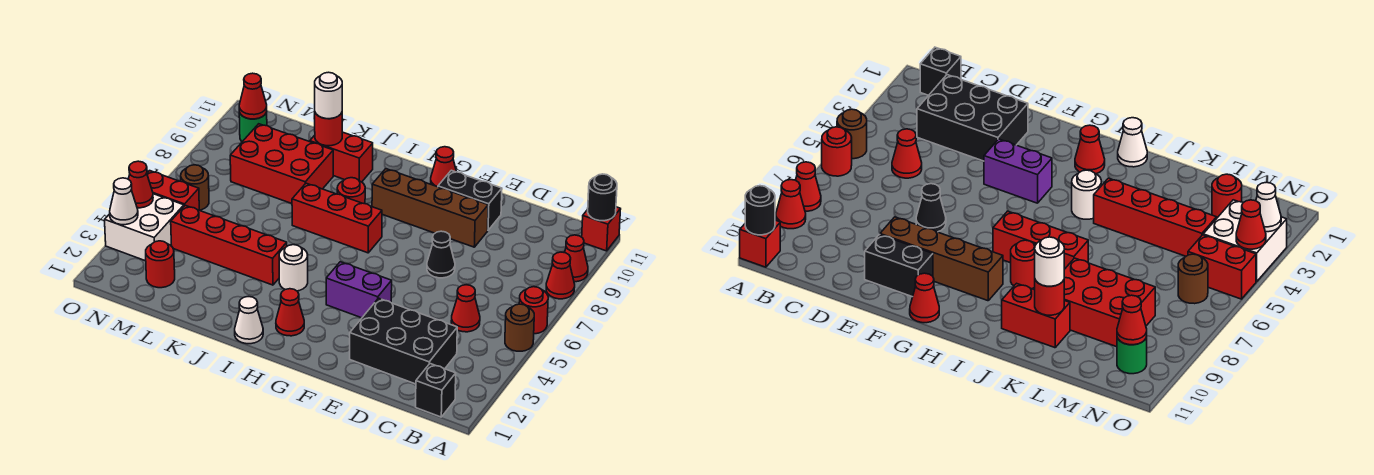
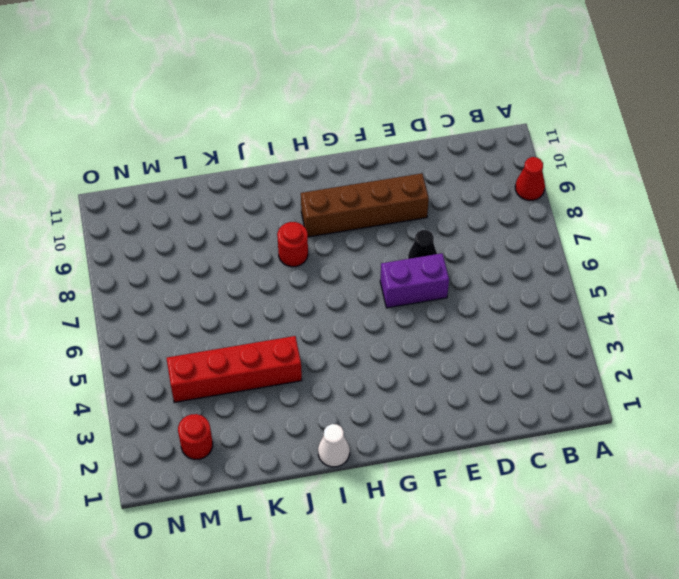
purple 1x2 brick [380,253,449,308] -> purple 1x2 brick moved to [326,262,392,318]
none -> brown 1x1 round brick [505,304,534,351]
none -> red 1x1 round brick [519,287,548,334]
none -> red 1x1 cone [546,252,575,299]
none -> red 1x1 brick [582,207,621,251]

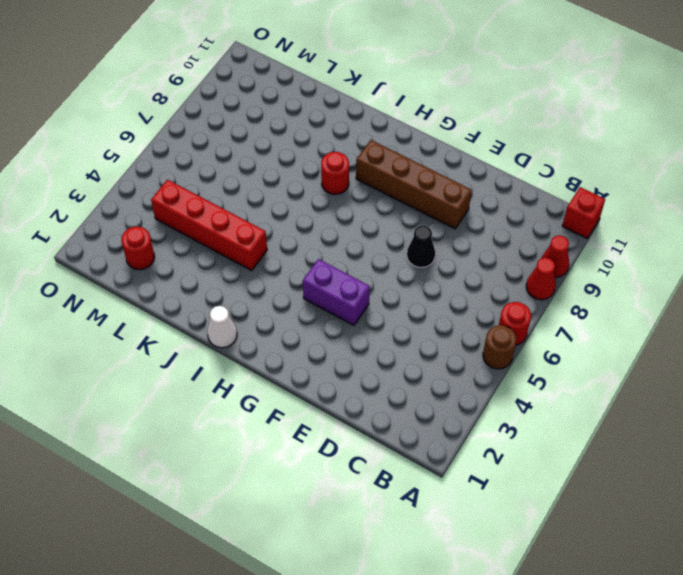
none -> black 1x1 brick [416,364,456,417]
none -> black 2x3 brick [350,298,457,384]
none -> red 1x1 cone [451,285,480,332]
none -> black 1x2 brick [438,170,502,230]

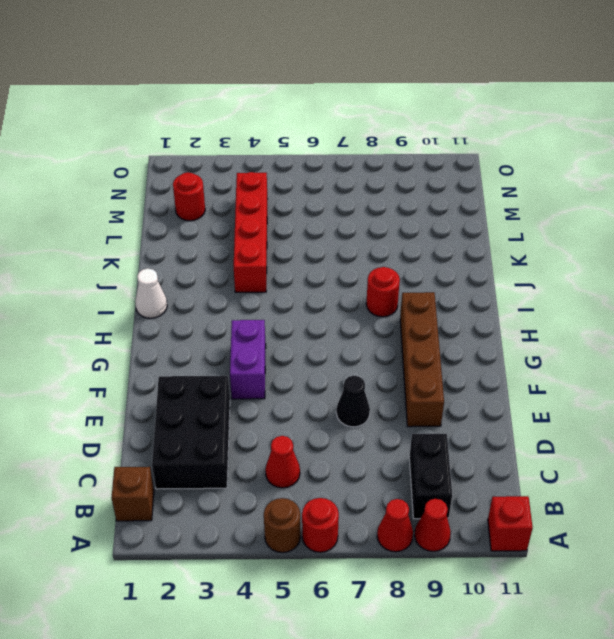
brown 1x1 brick [112,467,154,521] -> black 1x1 brick [416,364,456,417]
black 1x2 brick [409,434,452,519] -> black 1x2 brick moved to [438,170,502,230]
none -> red 1x1 cone [431,147,456,187]
none -> red 1x1 cone [276,289,304,336]
none -> red 1x3 brick [292,183,382,253]
none -> white 1x1 round brick [279,245,308,291]

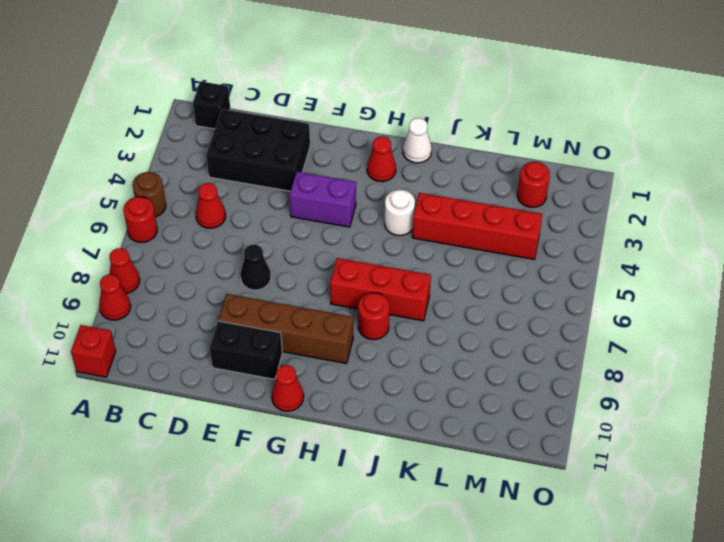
none -> red 1x2 brick [310,132,373,182]
none -> red 2x3 brick [230,124,333,204]
none -> white 2x2 brick [105,194,184,261]
none -> red 1x2 brick [147,171,199,210]

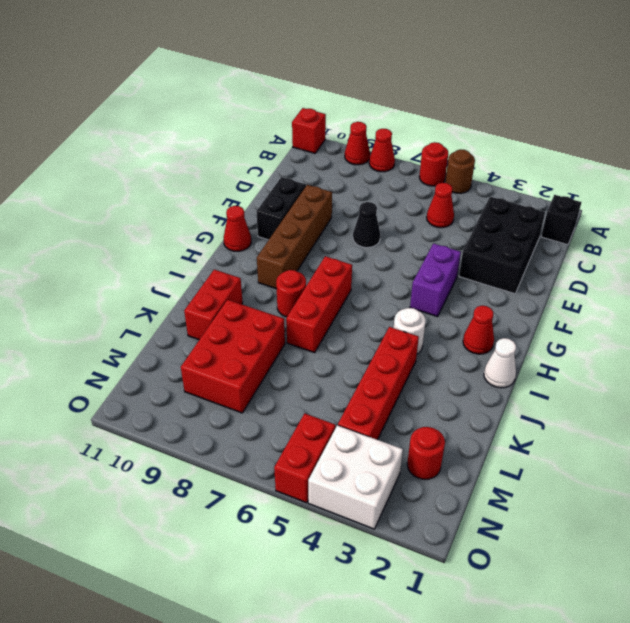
none -> brown 1x1 round brick [181,165,209,210]
none -> green 1x1 round brick [239,112,267,142]
none -> black 1x1 round brick [588,174,617,221]
none -> red 1x1 round brick [315,113,342,146]

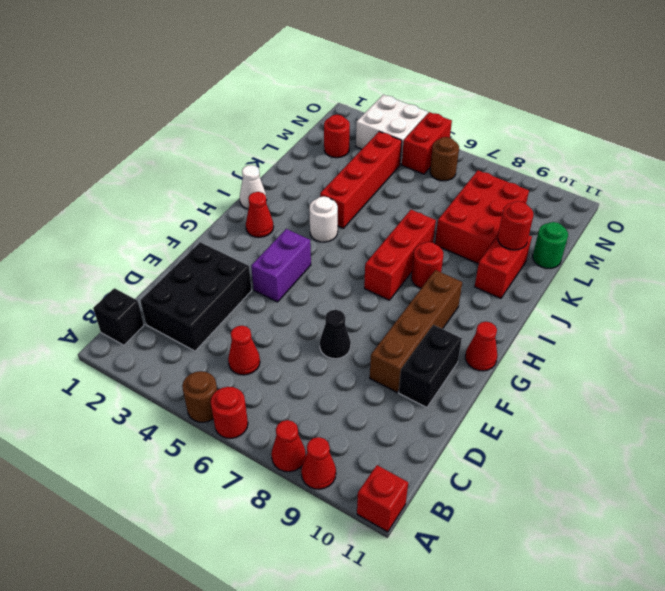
green 1x1 round brick [533,222,568,268] -> green 1x1 round brick moved to [239,112,267,142]
none -> black 1x1 round brick [588,174,617,221]
none -> red 1x1 cone [239,73,267,119]
none -> white 1x1 cone [110,178,138,225]
none -> red 1x1 cone [128,161,153,208]

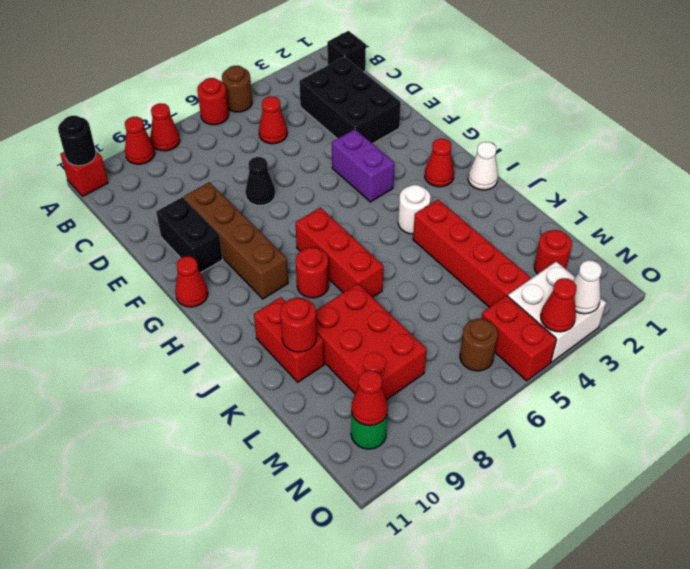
none -> white 1x1 round brick [315,72,342,119]

